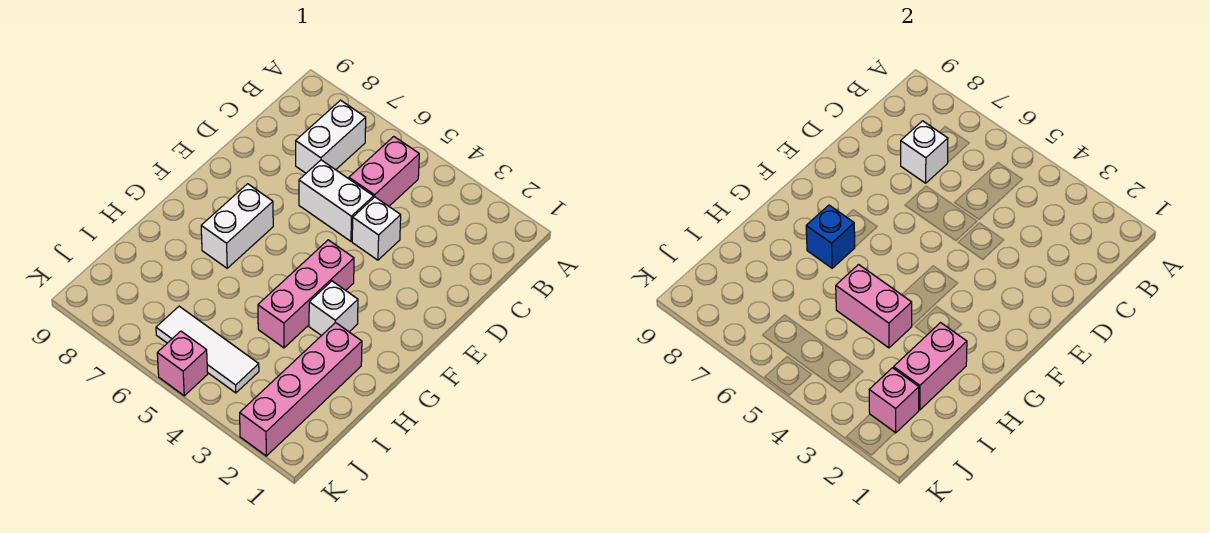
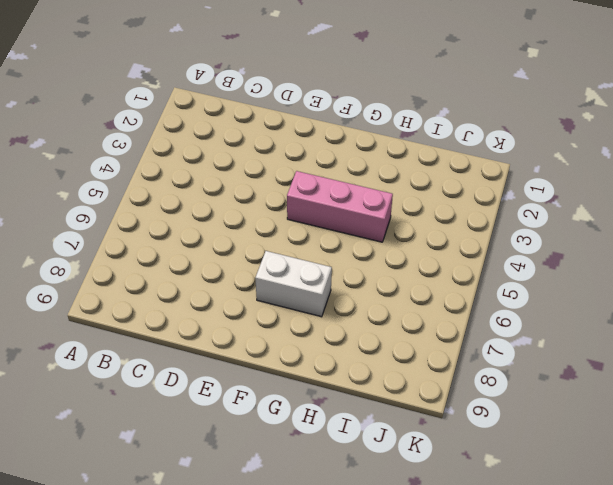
none -> pink 1x2 brick [349,136,419,206]
none -> white 1x2 brick [296,100,366,173]
none -> white 1x1 brick [352,197,401,260]

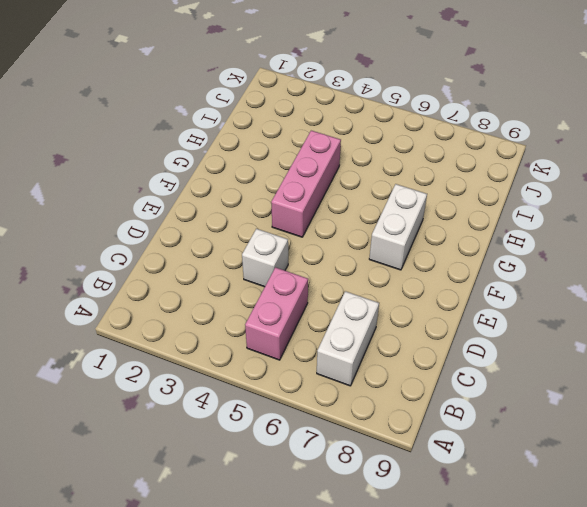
none -> white 1x2 brick [299,160,374,241]
none -> white 1x1 brick [309,281,358,336]
none -> pink 1x4 brick [240,322,362,456]

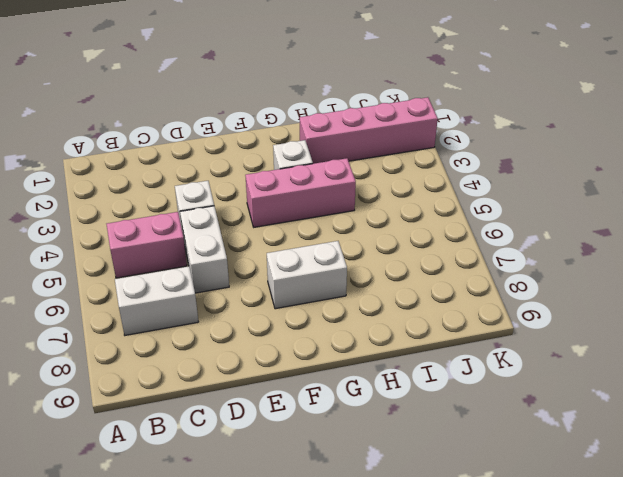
none -> white 1x3 tile [156,306,259,393]
none -> pink 1x1 brick [157,331,208,396]
none -> white 1x1 brick [901,121,948,183]

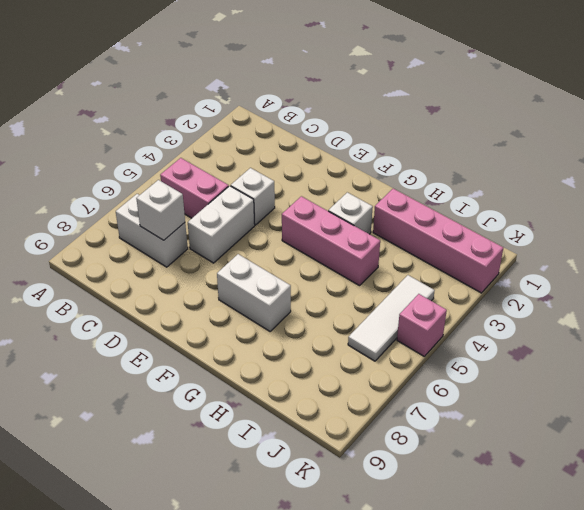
none -> blue 1x1 brick [806,205,855,268]
none -> pink 1x2 brick [894,323,967,410]
none -> pink 1x2 brick [836,265,912,348]

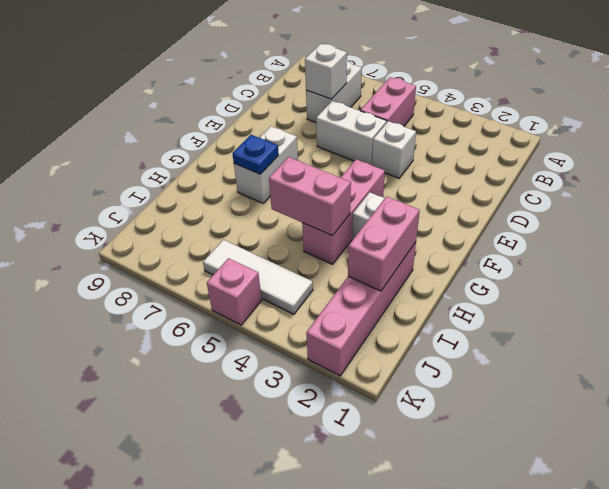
blue 1x1 plate [232,135,279,174] -> blue 1x1 brick [806,205,855,268]
none -> pink 1x1 brick [869,368,919,433]

